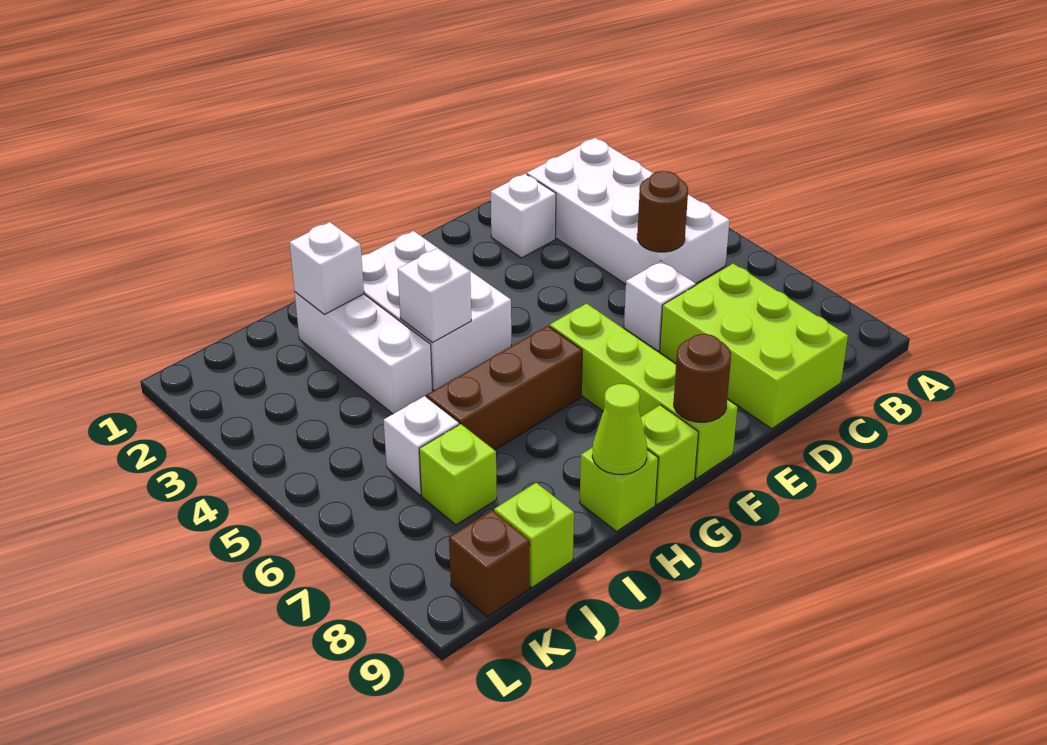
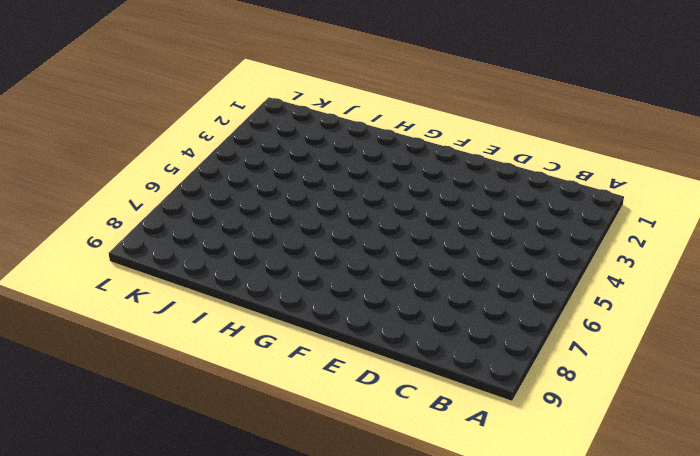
none -> white 2x4 brick [527,138,729,284]
none -> lime 2x3 brick [660,264,848,429]
none -> white 1x1 brick [491,174,556,258]

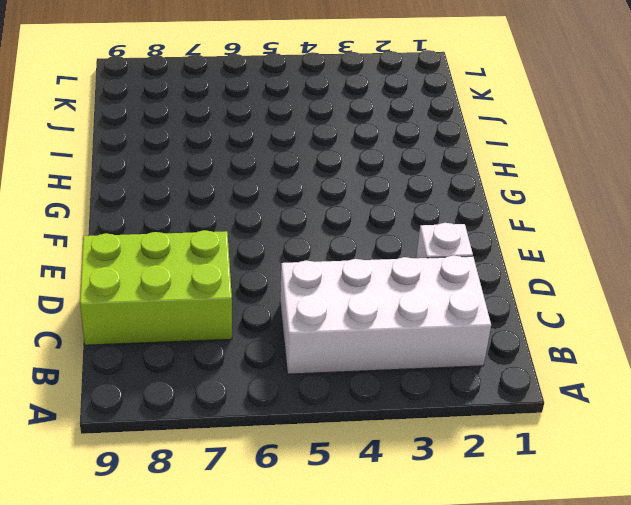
none -> white 1x1 brick [624,261,696,351]
none -> lime 1x4 brick [550,304,737,479]
none -> white 2x3 brick [361,231,511,390]

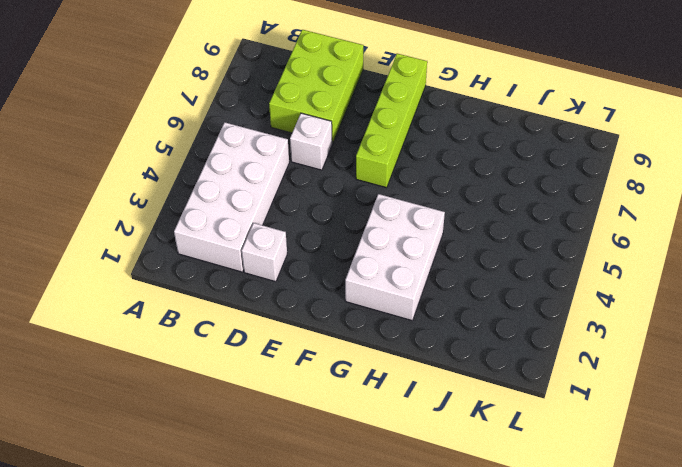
none -> brown 1x3 brick [427,326,582,450]
none -> lime 1x1 brick [641,405,698,505]
none -> lime 1x1 brick [580,447,658,531]

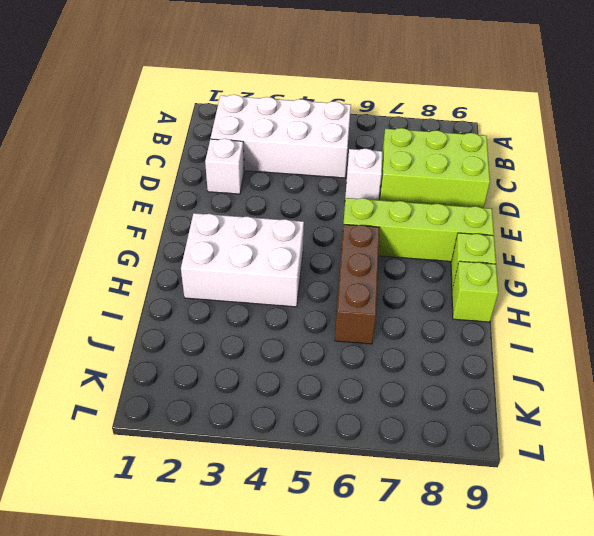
none -> white 1x3 brick [295,292,433,414]
none -> white 1x1 brick [384,396,459,495]
none -> lime 1x1 brick [419,424,497,525]

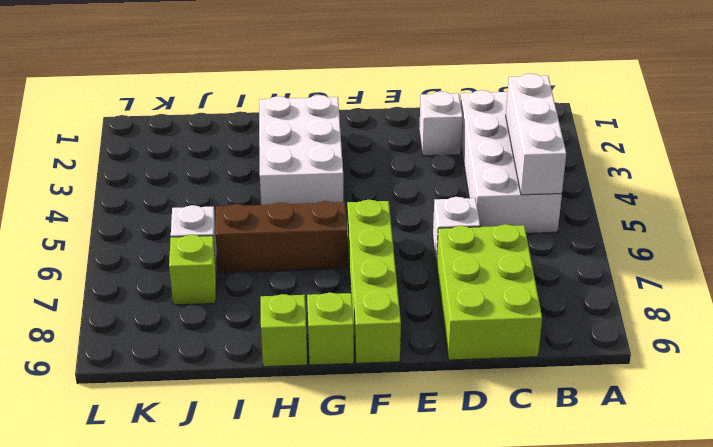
white 1x3 brick [506,74,566,195] -> white 1x3 brick moved to [295,292,433,414]
none -> lime 1x1 brick [494,483,574,588]
none -> brown 1x1 brick [449,510,530,617]
none -> brown 1x1 round brick [637,171,688,252]

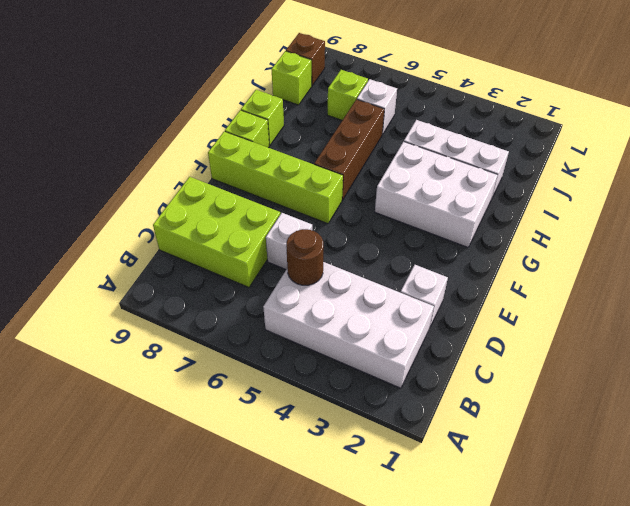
none -> brown 1x1 round brick [674,334,731,422]
none -> white 1x1 brick [398,248,471,342]
none -> lime 1x1 cone [592,384,647,475]

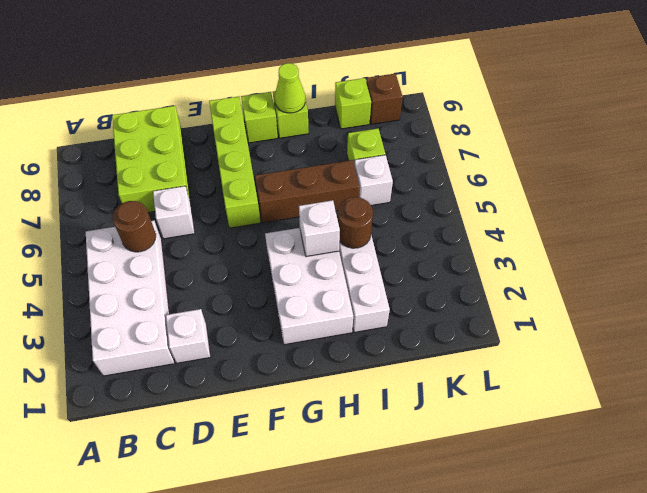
brown 1x1 round brick [338,197,373,248] -> brown 1x1 round brick moved to [674,334,731,422]
none -> white 1x1 brick [290,222,364,314]

